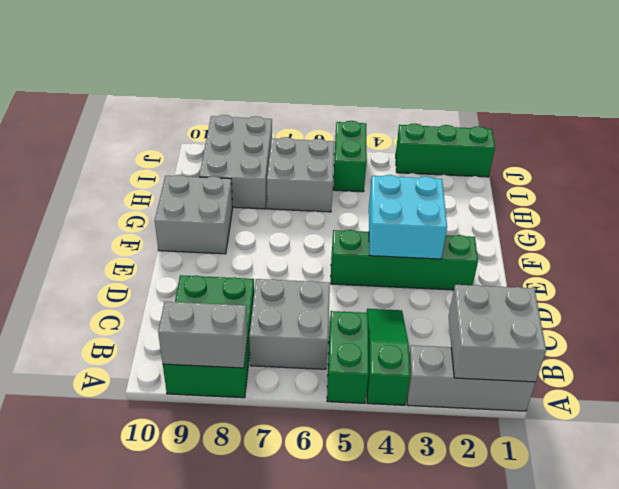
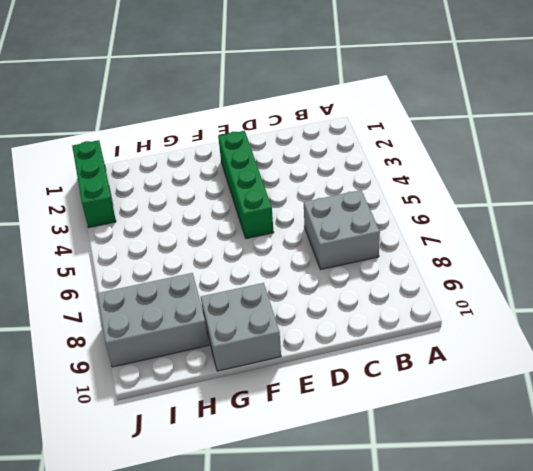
none -> grey 1x3 brick [407,345,536,411]
none -> green 1x3 slope [367,309,410,405]
none -> green 1x2 brick [327,311,369,403]

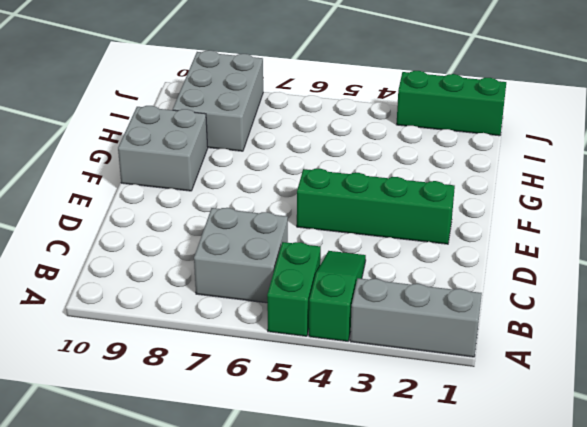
none -> green 2x3 brick [163,275,254,398]
none -> grey 2x2 brick [267,137,334,212]
none -> green 1x2 brick [333,121,367,192]

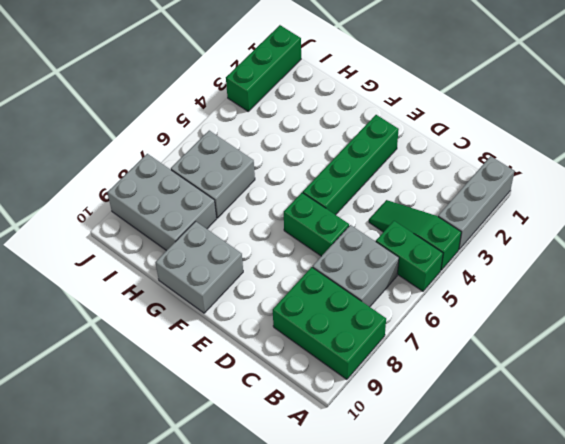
green 1x2 brick [284,193,349,256] -> green 1x2 brick moved to [333,121,367,192]
none -> grey 2x2 brick [449,285,546,382]
none -> grey 1x2 brick [158,302,247,368]
none -> cyan 2x2 brick [369,175,447,259]

